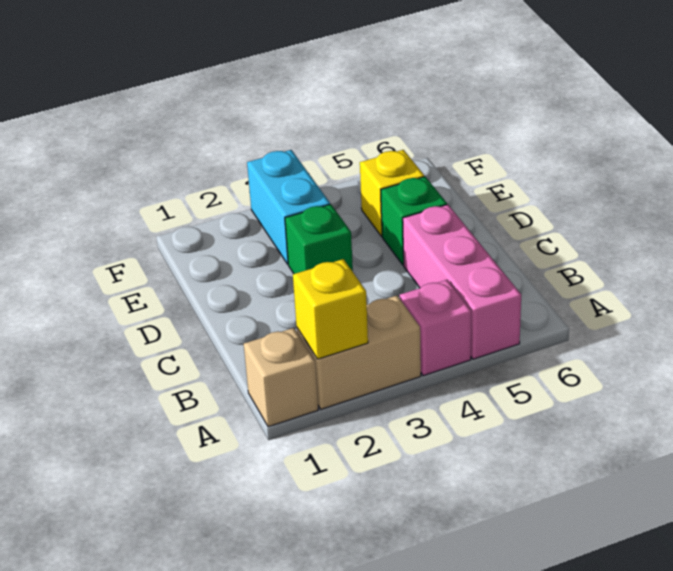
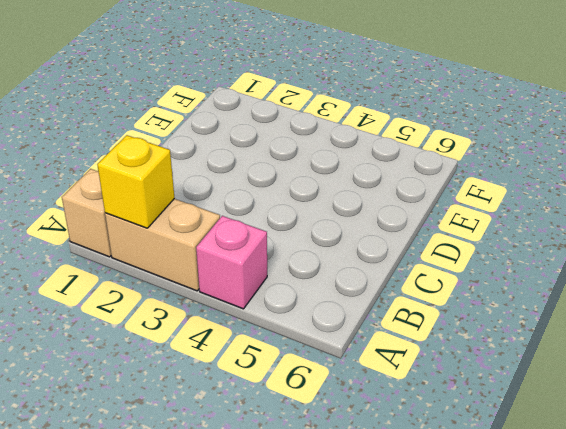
none -> pink 1x3 brick [403,205,521,359]
none -> green 1x1 brick [285,204,353,274]

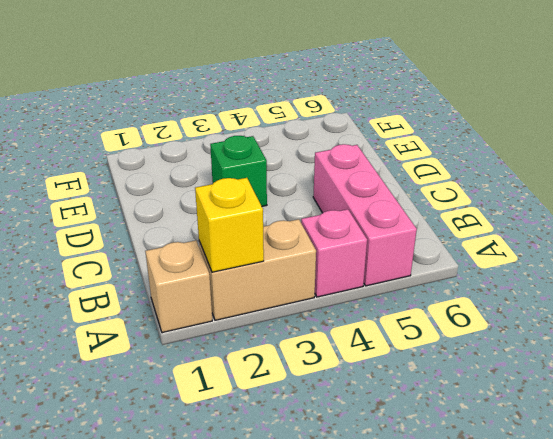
none -> green 1x1 brick [381,177,447,265]
none -> cyan 1x2 brick [247,150,330,264]

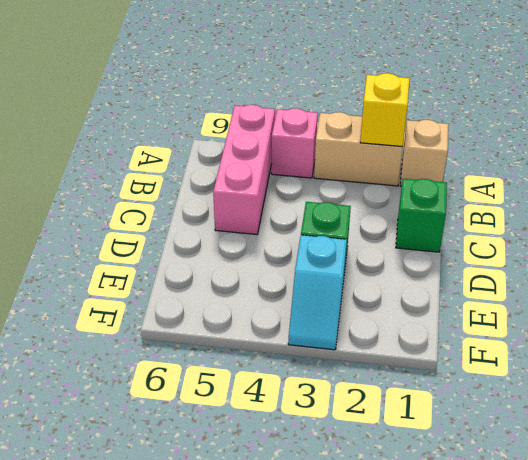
green 1x1 brick [396,179,447,252] -> green 1x1 brick moved to [381,177,447,265]
cyan 1x2 slope [288,235,347,350] -> cyan 1x2 brick [247,150,330,264]
none -> yellow 1x1 brick [360,150,424,236]

